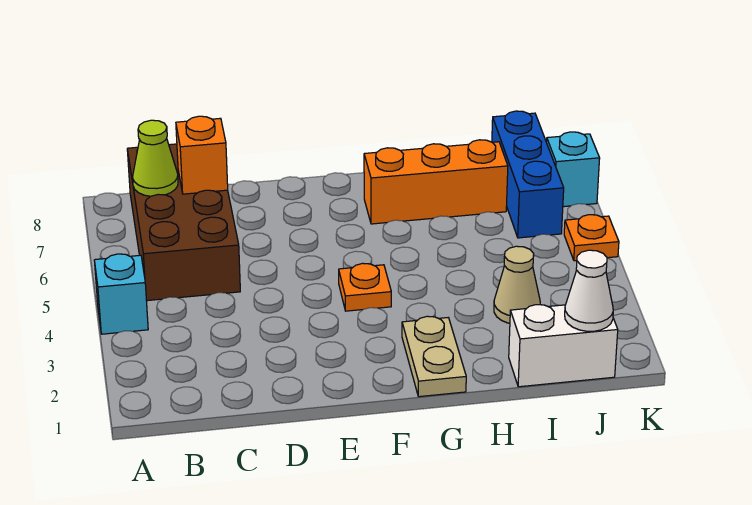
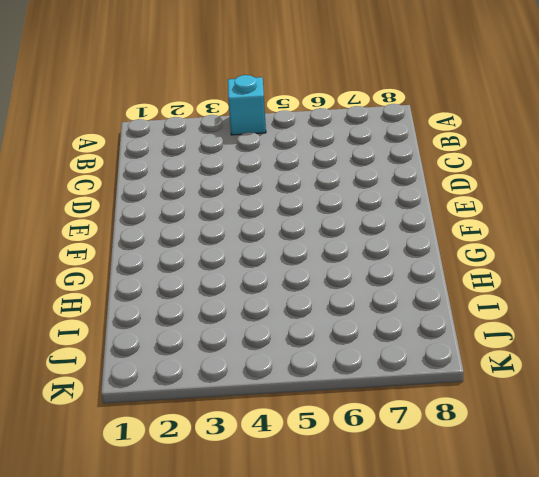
none -> brown 2x4 brick [127,144,240,301]
none -> orange 1x1 plate [339,263,391,311]
none -> tan 1x2 plate [402,316,466,397]

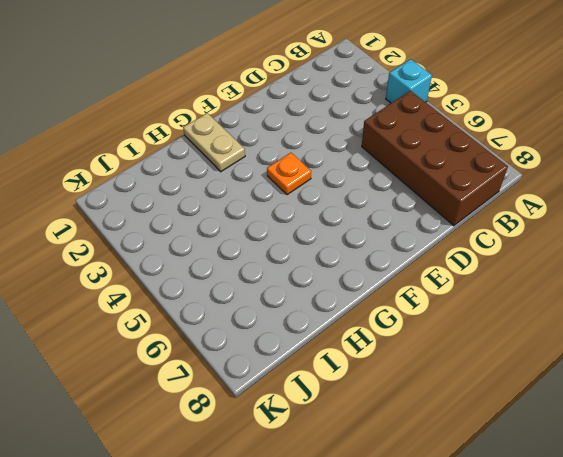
none -> orange 1x3 brick [364,140,508,224]
none -> white 1x2 brick [509,305,618,387]
none -> tan 1x1 cone [494,246,540,323]

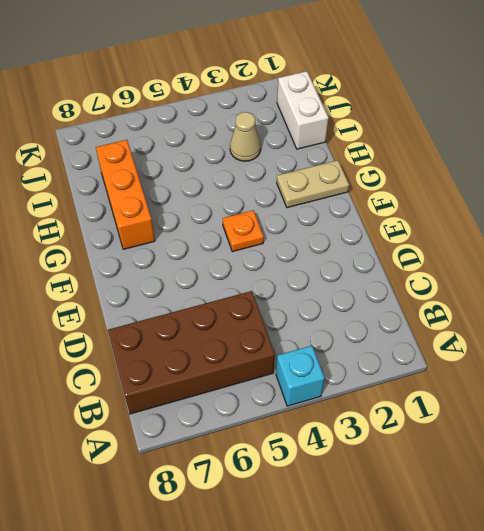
none -> blue 1x3 brick [492,111,564,238]
none -> orange 1x1 plate [564,215,619,261]
none -> cyan 1x1 brick [547,132,600,207]

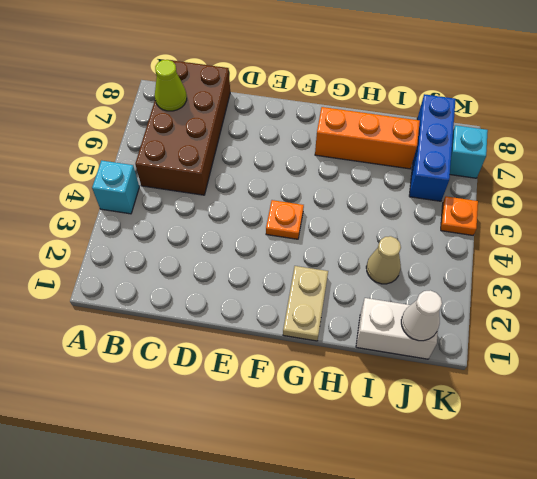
none -> orange 1x1 brick [176,116,228,194]

